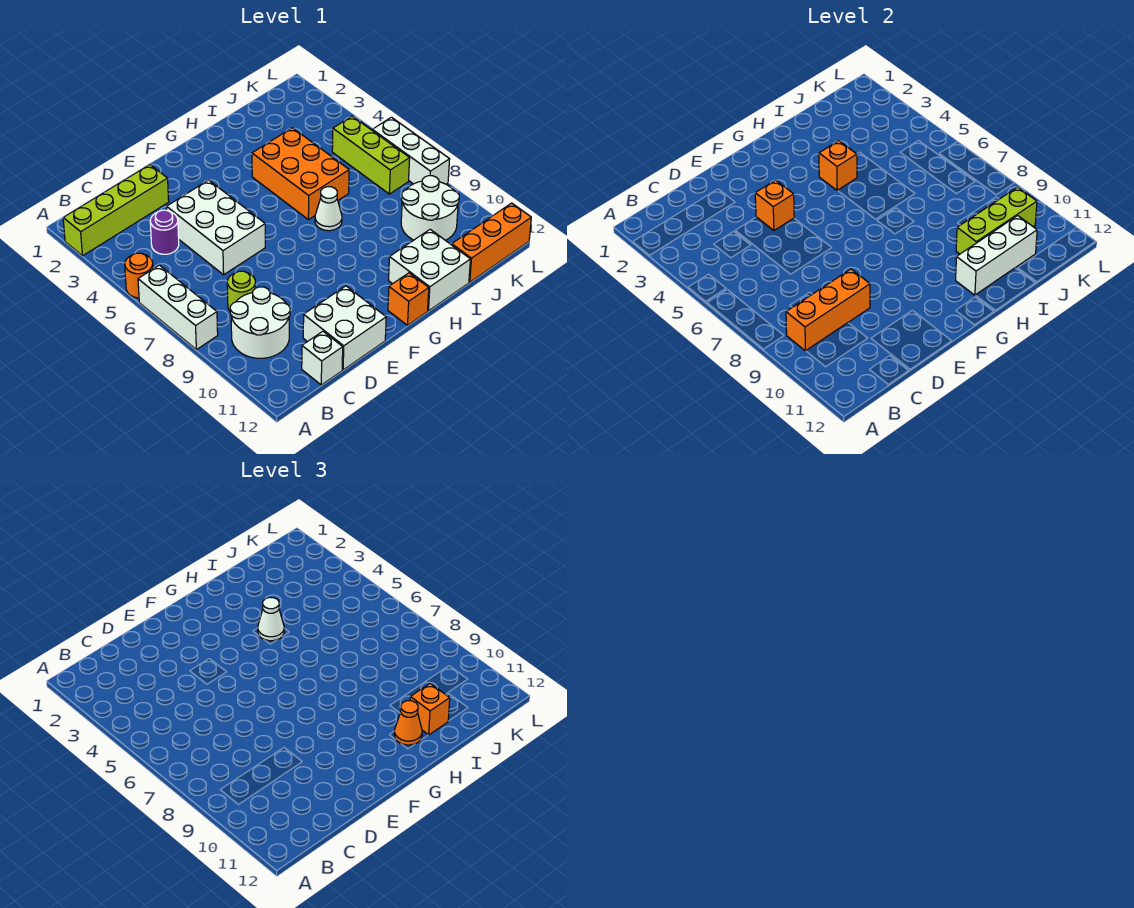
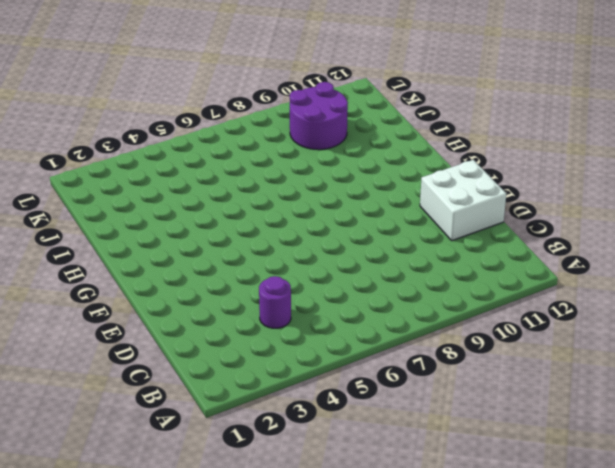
purple 2x2 round brick [290,82,348,150] -> white 2x2 round brick [401,176,459,240]
none -> lime 1x4 brick [63,165,169,256]
none -> orange 1x1 round brick [125,253,153,298]
none -> white 1x3 brick [138,265,218,350]

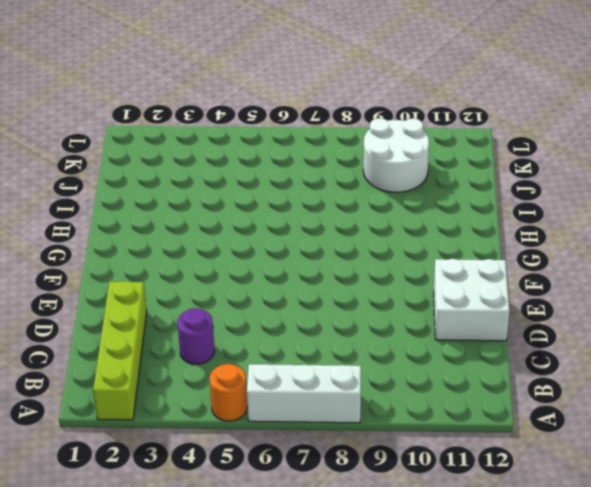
none -> white 2x2 round brick [230,287,290,358]
none -> lime 1x1 round brick [227,271,255,311]
none -> white 1x1 brick [302,331,343,385]

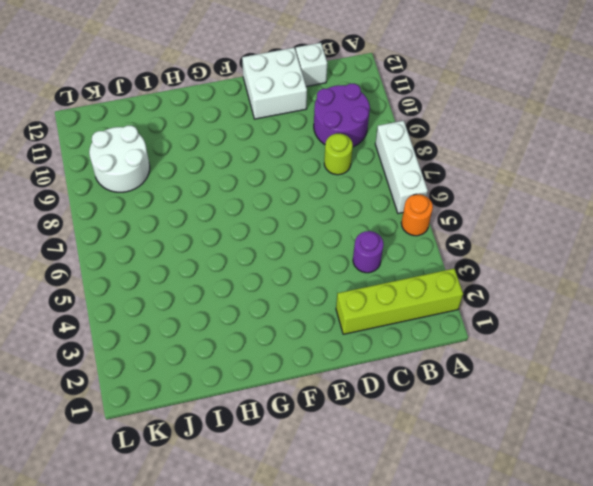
purple 2x2 round brick [314,84,370,147] -> white 2x2 round brick [230,287,290,358]
none -> white 2x3 brick [167,180,265,275]
none -> orange 1x1 brick [388,273,429,325]
none -> orange 2x3 brick [252,128,349,220]

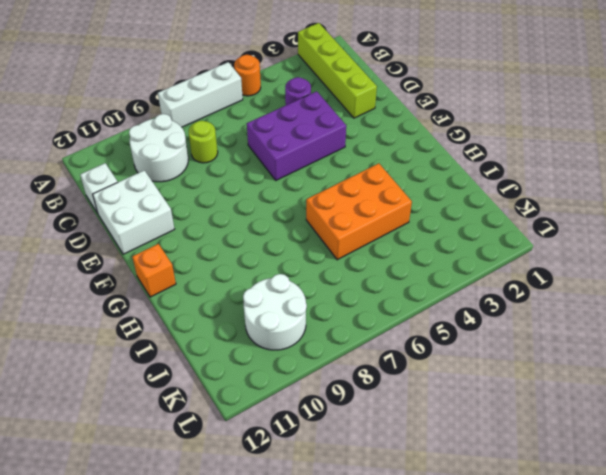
purple 2x3 brick [247,91,346,180] -> white 2x3 brick [167,180,265,275]
none -> white 1x1 cone [315,187,342,231]
none -> white 2x2 brick [389,229,470,311]
none -> orange 1x3 brick [452,203,531,282]

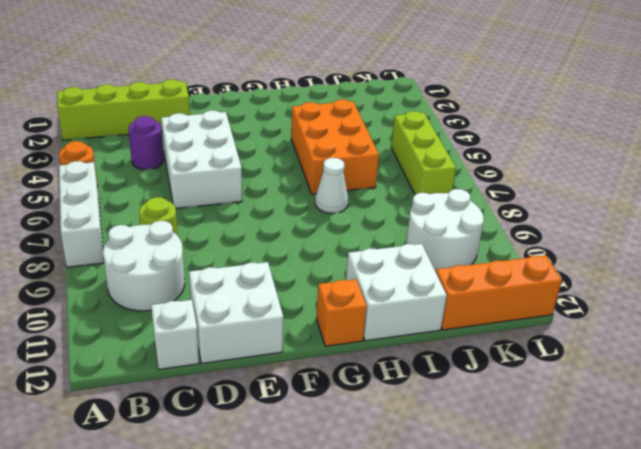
none -> white 1x3 brick [372,117,450,184]
none -> orange 1x3 brick [786,269,870,351]
none -> orange 1x1 brick [755,180,794,230]

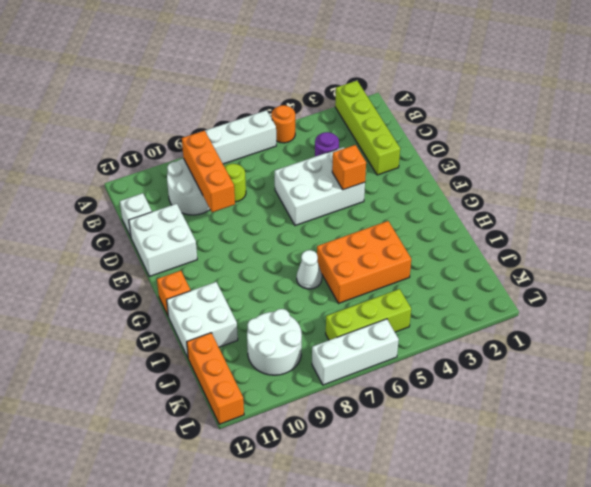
none -> orange 1x1 brick [819,141,857,190]
none -> white 1x3 brick [956,216,1037,295]
none -> lime 1x3 brick [956,187,1037,254]

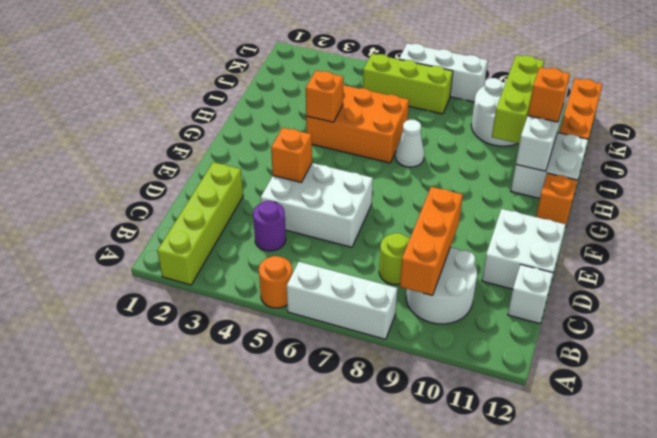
none -> white 1x1 cone [258,597,284,641]
none -> orange 1x1 cone [394,701,422,745]

